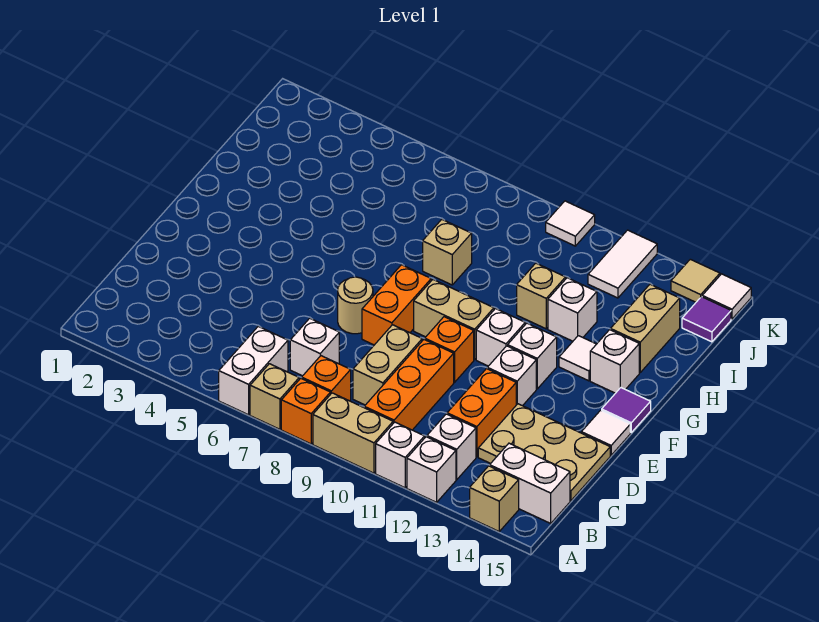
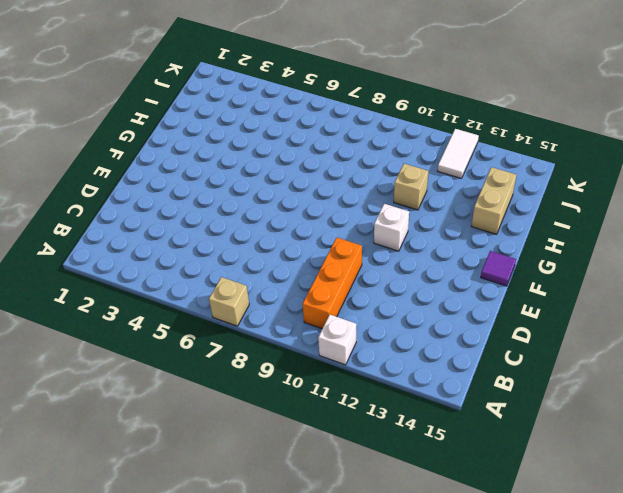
none -> white 1x2 brick [219,326,288,415]
none -> orange 1x1 brick [281,378,331,444]
none -> tan 1x2 brick [313,393,393,473]
none -> white 1x1 brick [407,437,456,502]

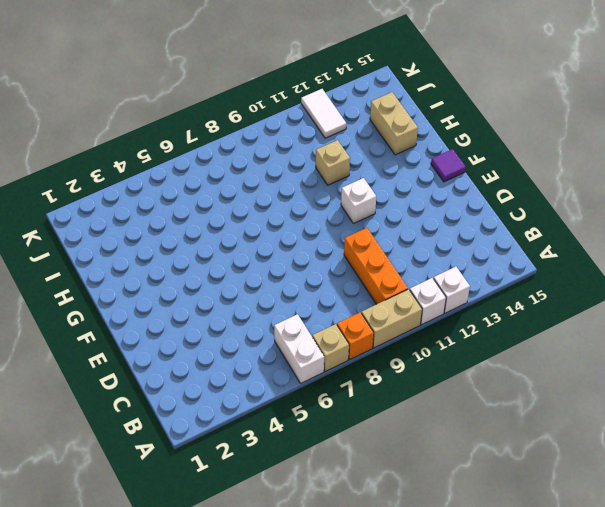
none -> tan 1x1 brick [470,466,519,531]
none -> orange 1x1 brick [302,356,351,401]
none -> white 1x1 brick [427,414,476,480]
none -> white 1x2 brick [490,443,570,523]

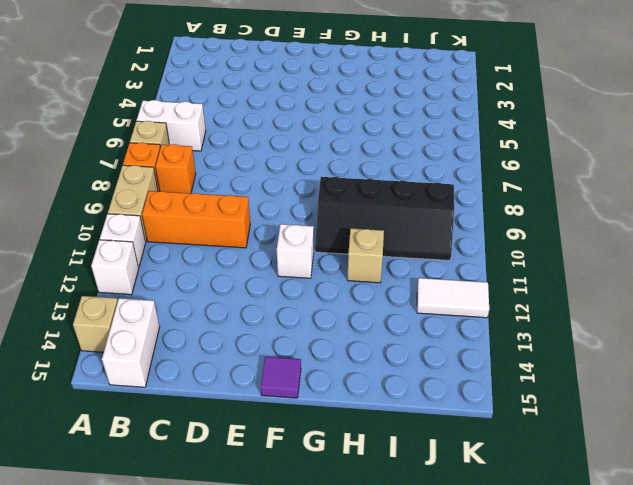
black 2x4 slope [315,177,454,260] -> none
none -> white 1x1 brick [427,414,476,480]
none -> white 1x1 brick [290,318,339,376]
none -> tan 1x2 brick [353,325,422,405]
none -> orange 1x2 brick [447,369,516,457]

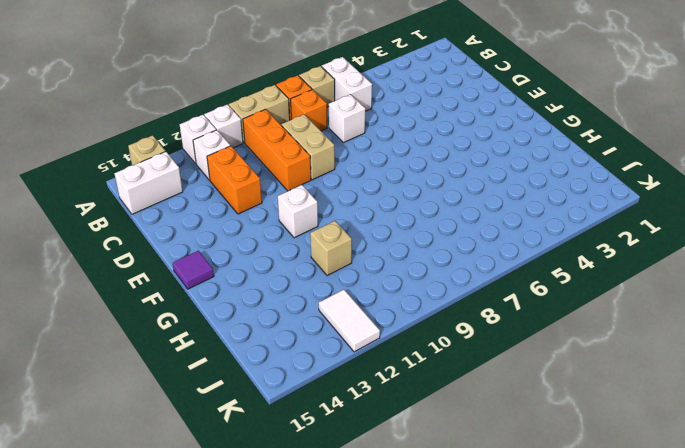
none -> tan 2x3 plate [478,404,610,501]
none -> tan 1x1 round brick [338,277,373,334]
none -> orange 1x2 brick [362,265,431,345]
none -> orange 1x1 brick [425,317,474,382]

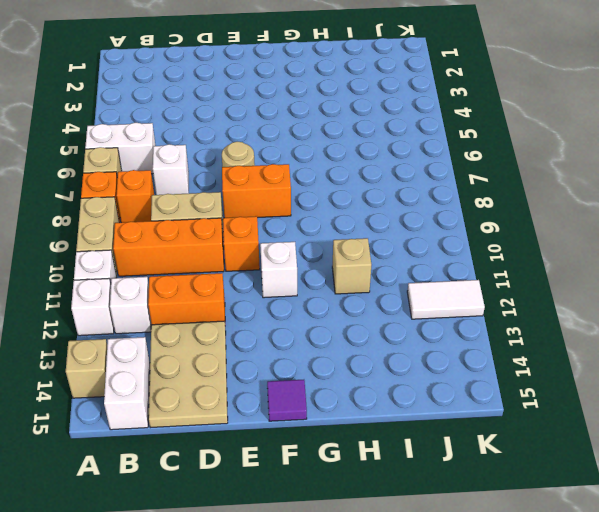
none -> white 1x1 brick [487,346,536,406]
none -> white 1x1 tile [581,410,630,455]
none -> tan 1x2 brick [414,280,494,360]
none -> white 1x1 brick [508,323,557,389]

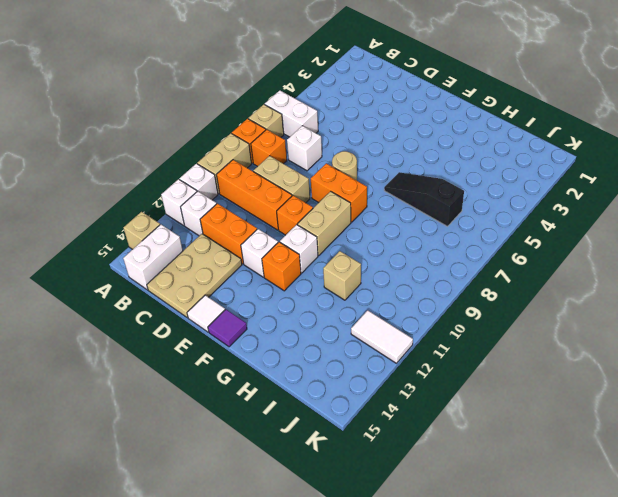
orange 1x1 brick [262,242,301,291] -> white 1x1 brick [508,323,557,389]
black 1x3 slope [384,172,464,226] -> none
none -> white 1x1 tile [559,336,596,381]
none -> white 1x1 brick [590,330,639,393]
none -> tan 1x1 brick [423,219,472,285]
none -> white 1x1 brick [548,278,597,341]

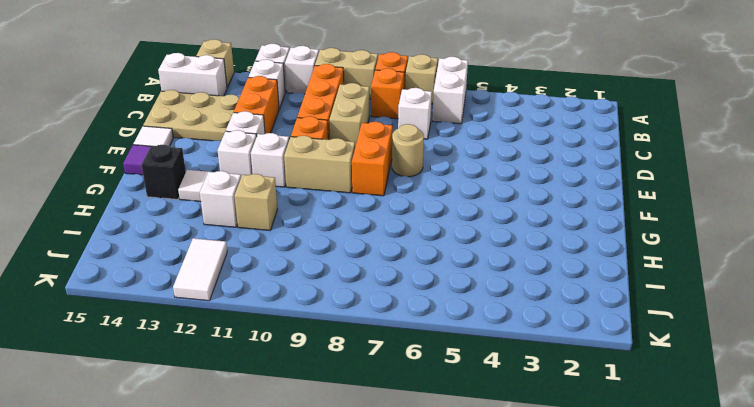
black 1x1 brick [141,145,186,199] -> white 1x1 brick [590,330,639,393]
none -> tan 1x1 brick [423,219,472,285]
none -> tan 1x2 brick [611,284,680,372]
none -> purple 1x1 tile [682,297,731,342]
none -> white 1x1 tile [546,201,595,246]

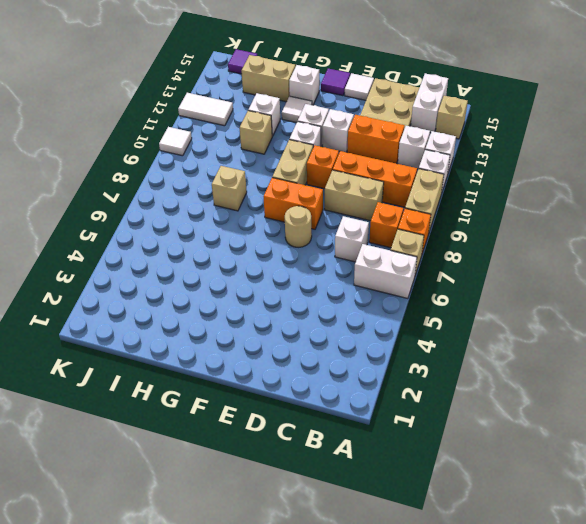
none -> tan 1x1 tile [671,259,720,302]
none -> white 1x1 tile [702,274,751,319]

